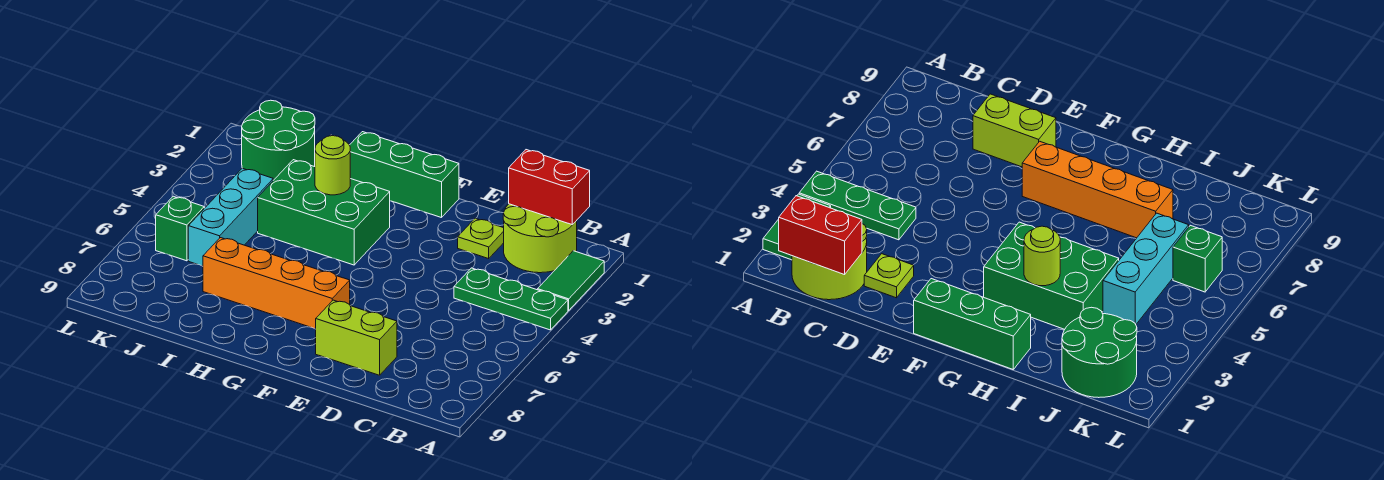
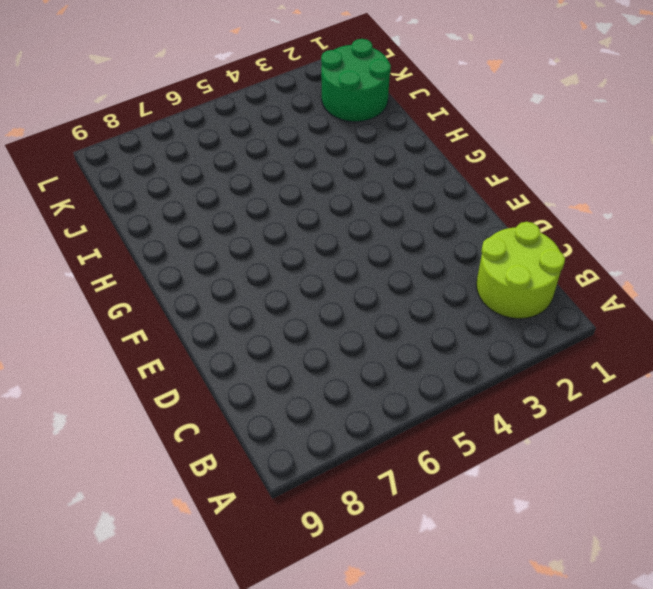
none -> green 1x2 tile [538,251,604,310]
none -> green 1x3 plate [454,268,568,330]
none -> lime 1x1 plate [458,218,504,259]

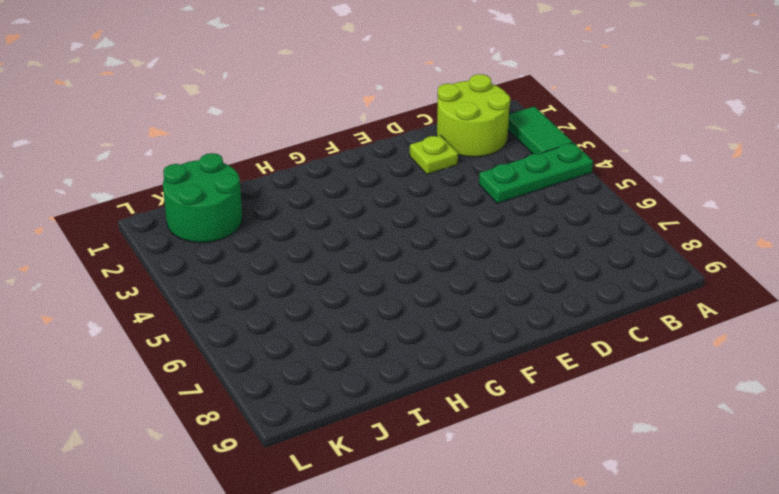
none -> lime 1x2 brick [316,300,397,375]
none -> green 1x3 brick [350,132,459,218]
none -> orange 1x4 brick [203,238,350,329]

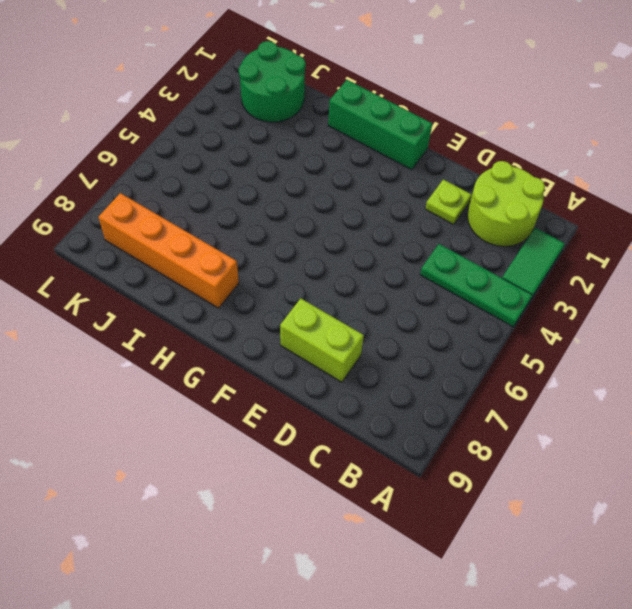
orange 1x4 brick [99,193,239,308] -> orange 1x4 brick moved to [203,238,350,329]
none -> green 2x3 brick [258,160,390,265]
none -> cyan 1x3 brick [188,168,273,266]
none -> green 1x1 brick [156,196,204,261]

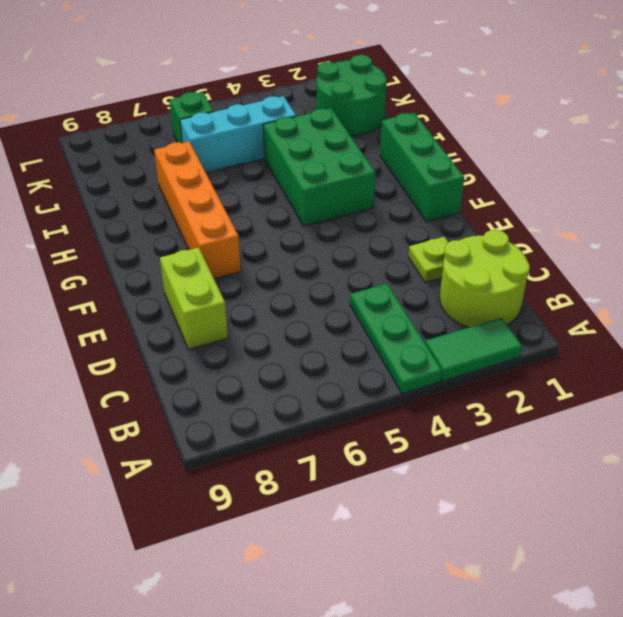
none -> red 1x2 brick [509,150,590,225]
none -> lime 1x1 round brick [315,136,350,195]

